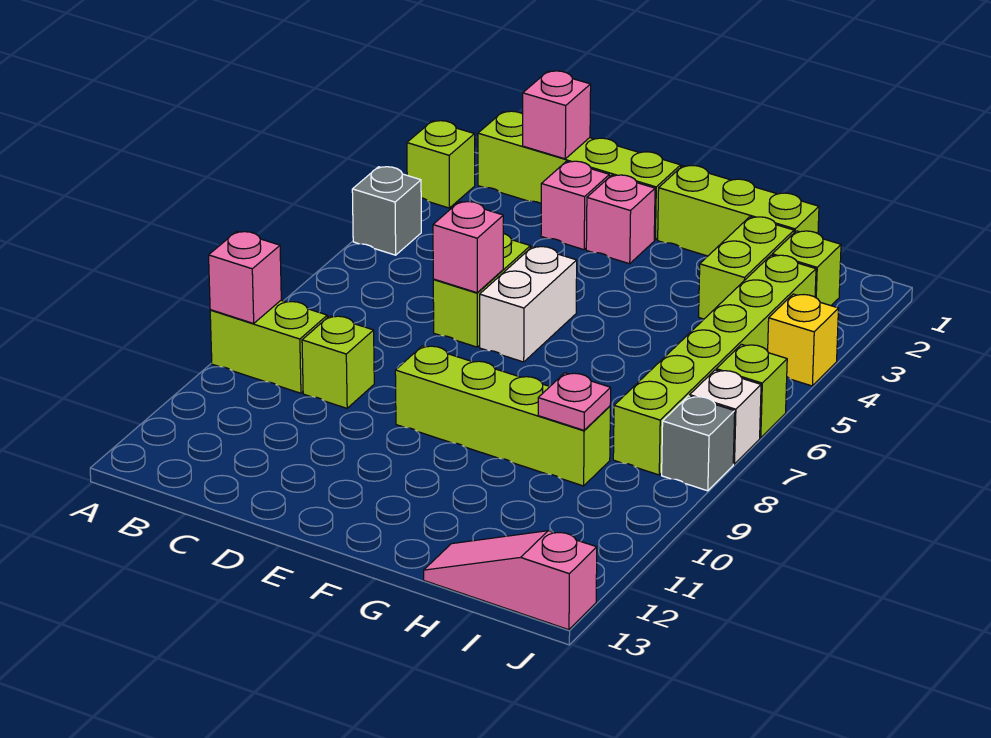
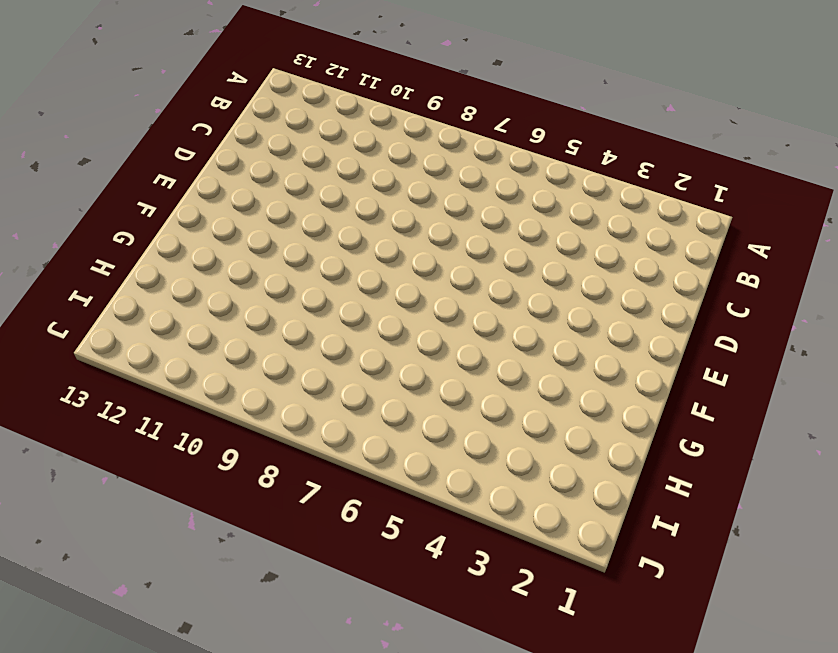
none -> lime 1x1 brick [407,121,475,208]
none -> grey 1x1 brick [352,167,421,255]
none -> lime 1x2 brick [210,300,327,393]

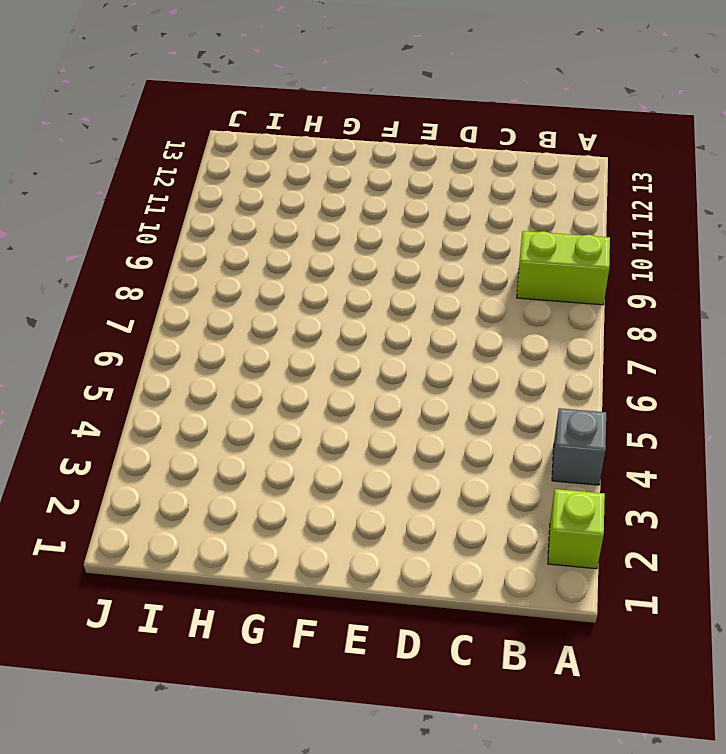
none -> lime 1x4 brick [478,111,681,240]
none -> lime 1x1 brick [302,316,374,408]
none -> pink 1x1 brick [541,161,609,250]

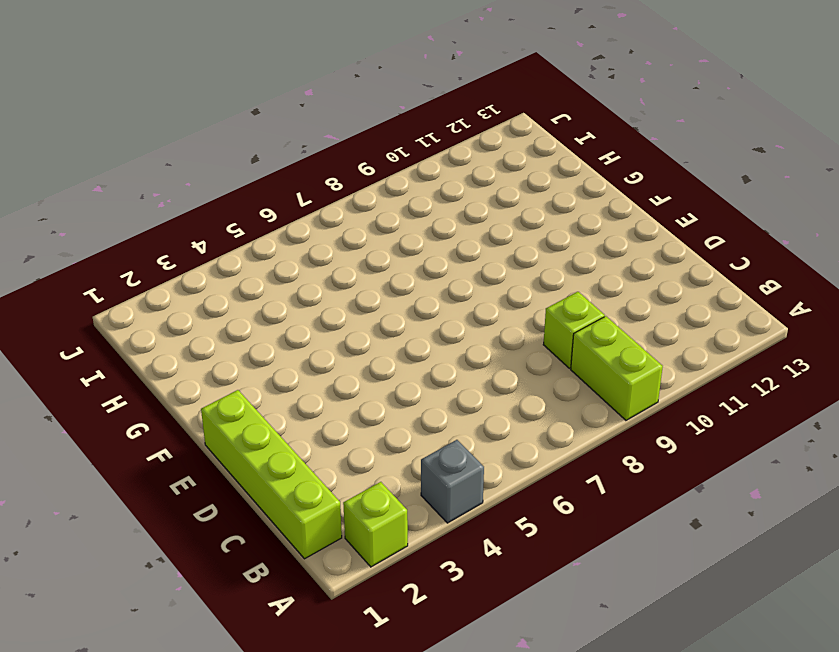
none -> pink 1x1 brick [541,161,609,250]
none -> lime 1x2 brick [433,234,530,347]
none -> pink 1x1 brick [586,175,655,264]

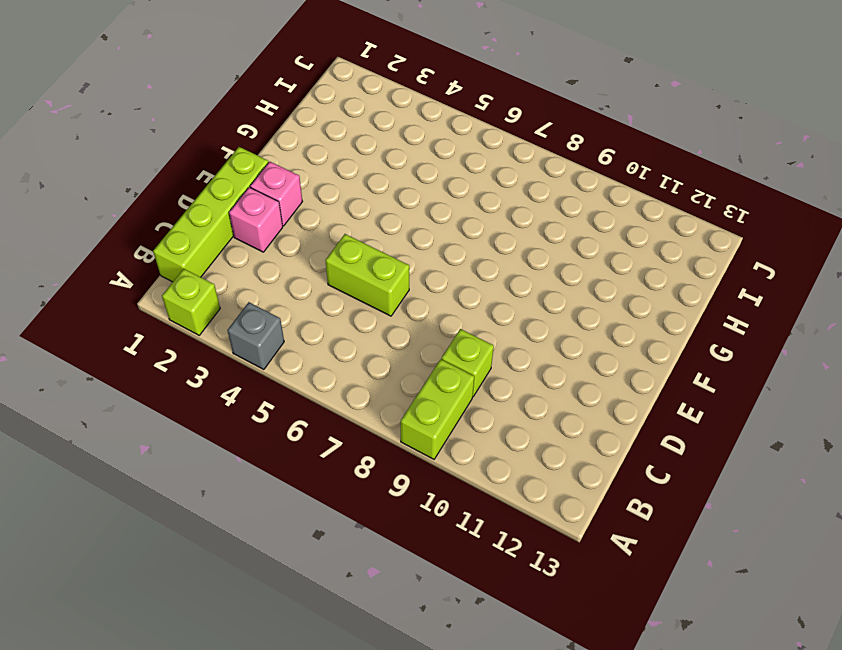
none -> white 1x2 brick [480,246,577,362]
none -> lime 1x4 brick [395,346,610,486]
none -> lime 1x3 brick [658,165,819,256]

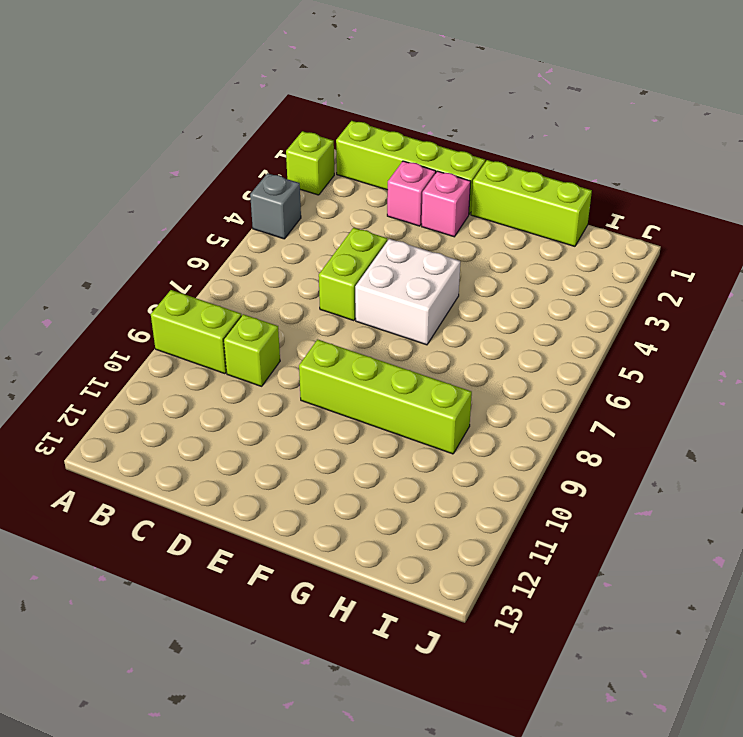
white 2x2 brick [355,239,460,345] -> white 1x2 brick [480,246,577,362]
none -> lime 1x2 brick [699,217,794,319]
none -> pink 1x3 slope [424,531,597,630]
none -> lime 1x1 brick [772,231,841,306]

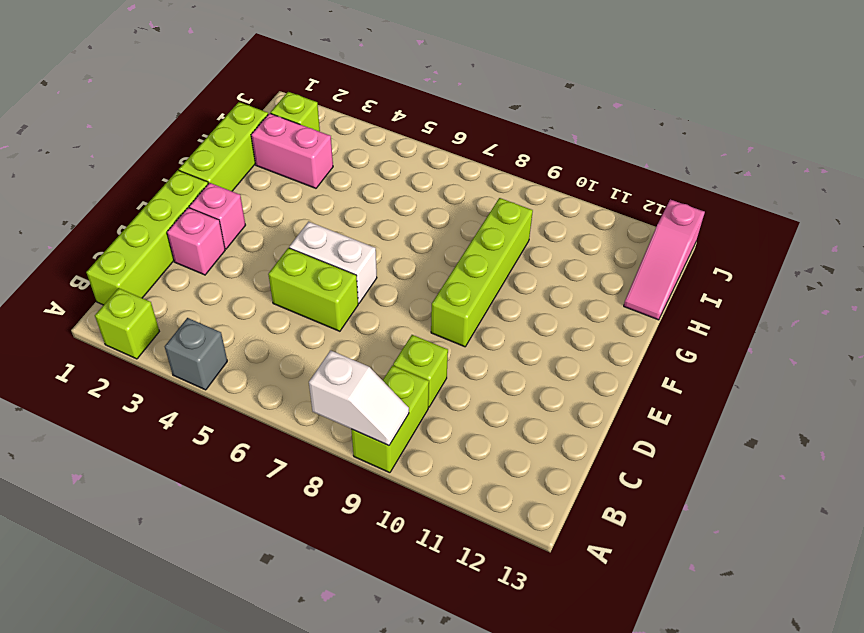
white 1x2 slope [309,350,409,446] -> pink 1x1 brick [209,232,281,323]
pink 1x2 brick [251,113,333,188] -> lime 1x2 brick [699,217,794,319]
none -> lime 1x6 brick [613,255,816,475]
none -> yellow 1x1 brick [768,294,839,386]
none -> lime 1x1 brick [716,344,787,438]

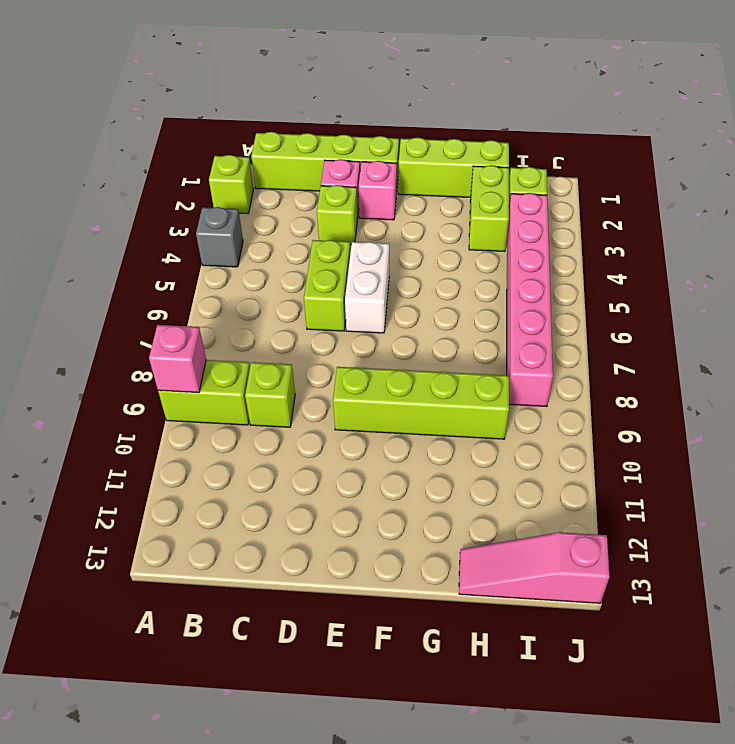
lime 1x1 brick [317,185,358,245] -> lime 1x1 brick moved to [716,344,787,438]
pink 1x6 brick [507,193,553,407] -> lime 1x6 brick [613,255,816,475]
none -> yellow 1x1 brick [768,294,839,386]
none -> white 1x1 brick [690,370,761,464]
none -> grey 1x1 brick [662,396,735,491]

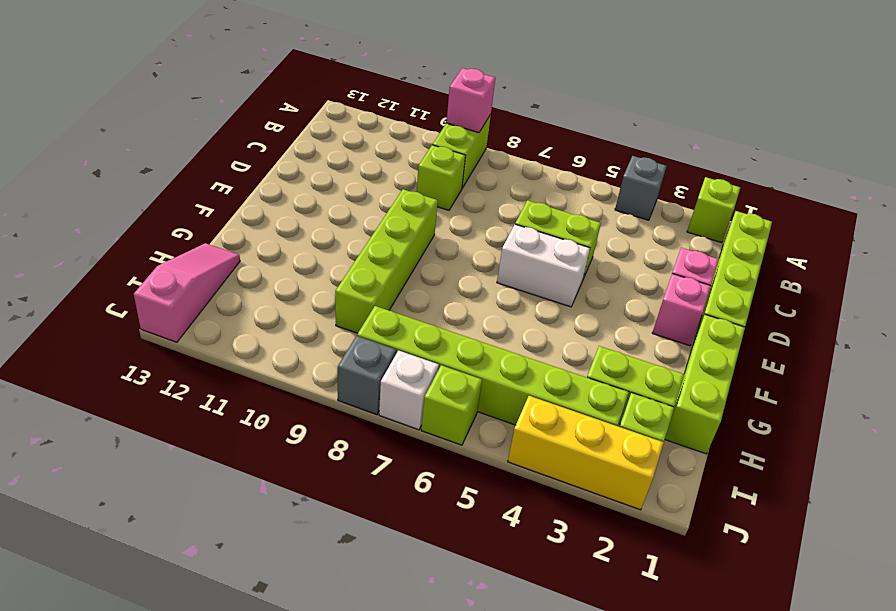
yellow 1x3 brick [508,396,664,510] -> yellow 1x1 brick [768,294,839,386]
none -> pink 1x1 brick [523,71,591,159]
none -> pink 1x1 brick [433,202,503,293]
none -> pink 1x1 plate [538,373,611,430]

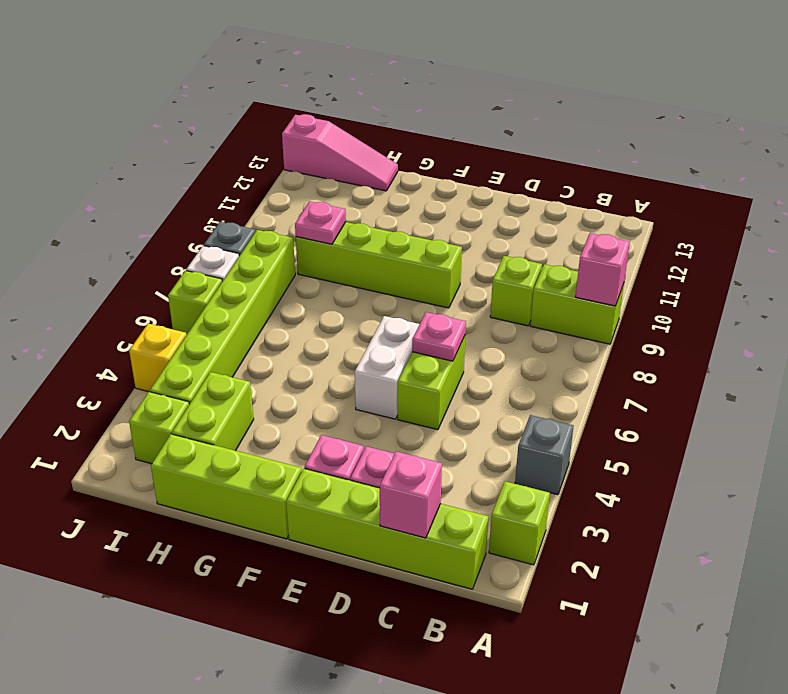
pink 1x1 plate [412,312,466,361] -> pink 1x1 brick [433,202,503,293]

